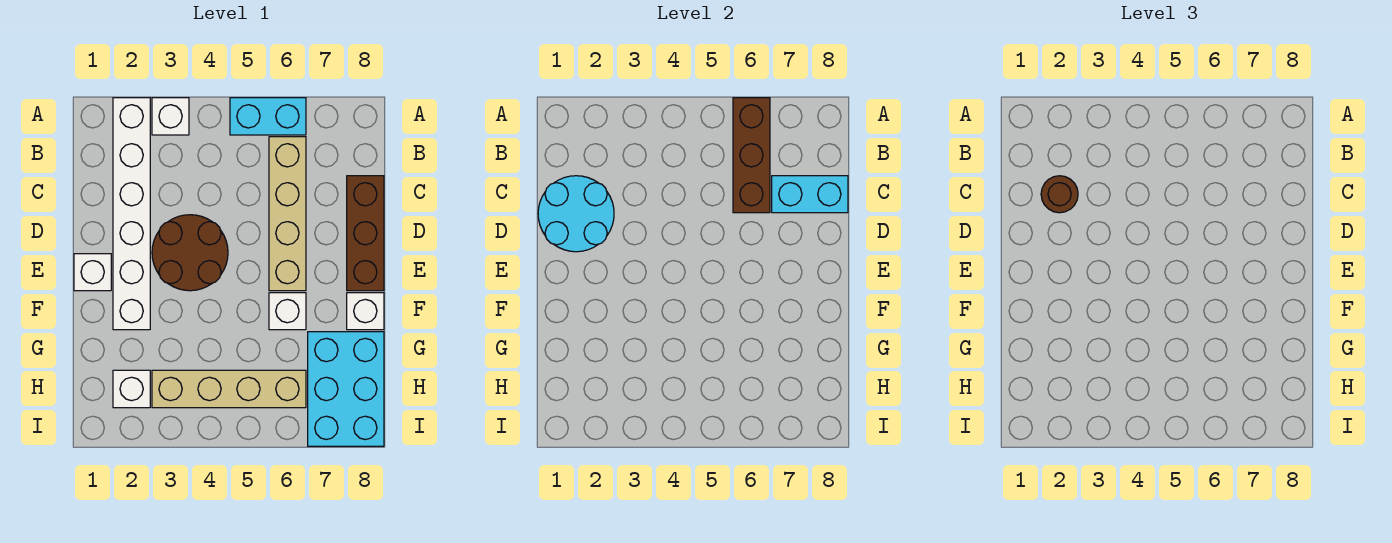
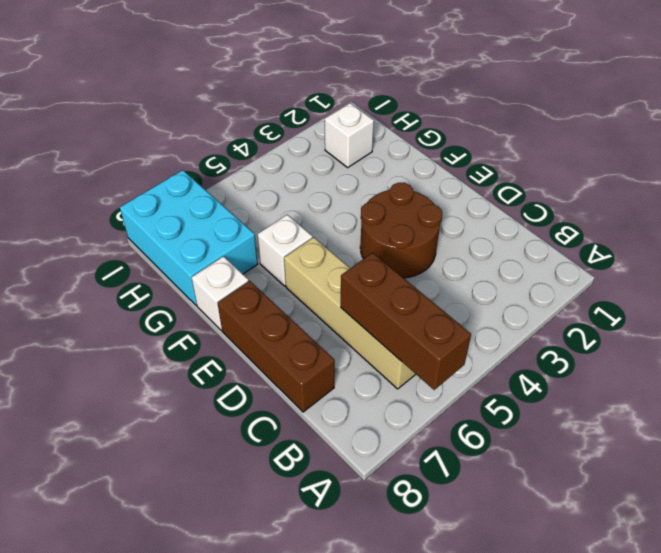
none -> white 1x6 brick [113,98,150,330]
none -> white 1x1 brick [152,98,189,135]
none -> cyan 1x2 brick [230,98,306,135]

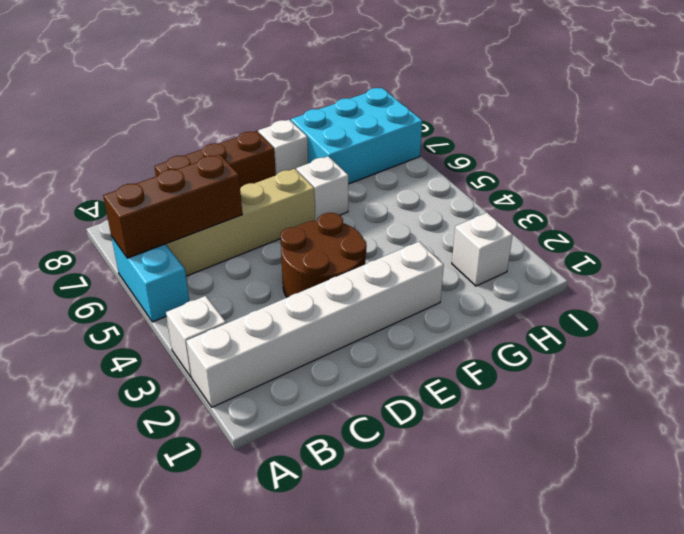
none -> white 1x1 brick [74,254,111,291]
none -> tan 1x4 brick [152,370,306,408]
none -> cyan 2x2 round brick [538,176,614,252]

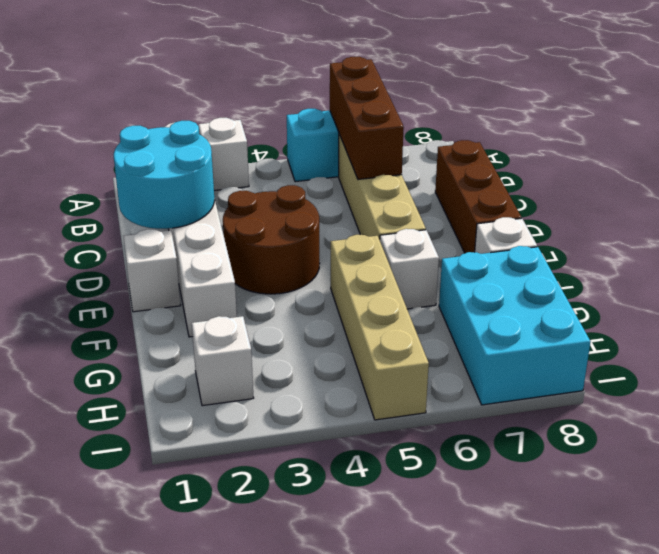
tan 1x4 brick [331,235,429,420] -> tan 1x4 brick turned to [152,370,306,408]
none -> cyan 1x2 brick [772,176,848,213]
none -> brown 1x1 round brick [1041,176,1078,213]

